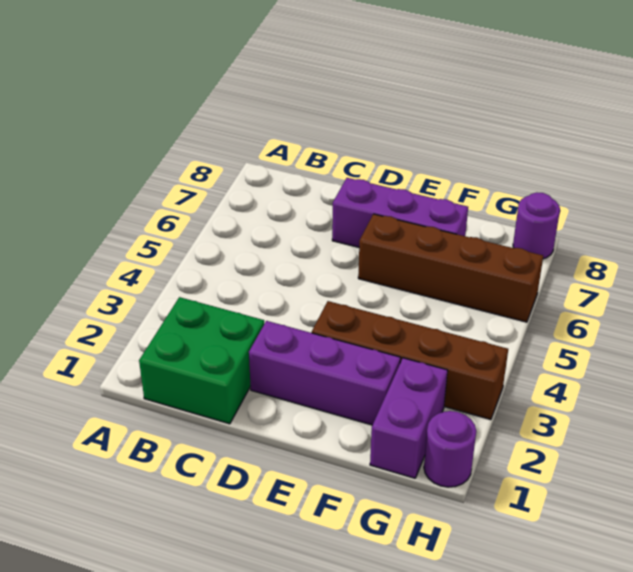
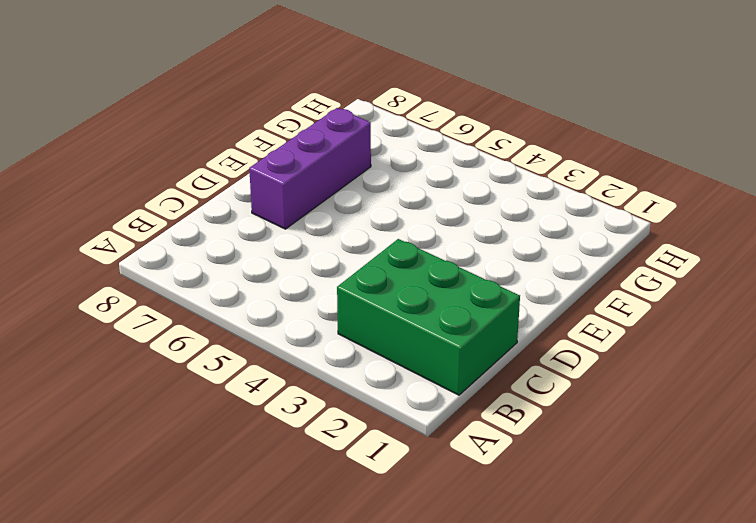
green 2x3 brick [337,239,520,395] -> green 2x2 brick [139,297,264,424]
none -> purple 1x3 brick [249,321,400,425]
none -> brown 1x4 brick [312,301,508,420]

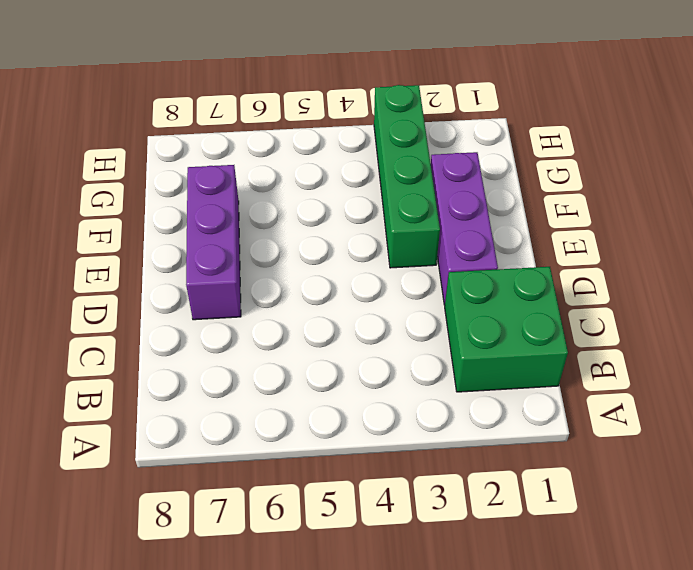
green 1x4 brick [374,85,440,268] -> brown 1x4 brick [312,301,508,420]
none -> brown 1x4 brick [358,214,543,322]
none -> purple 1x2 brick [370,358,448,478]

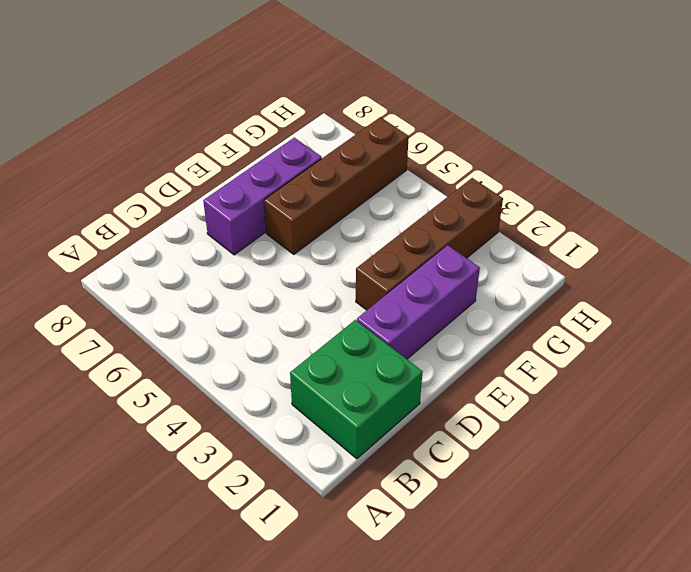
none -> purple 1x2 brick [370,358,448,478]
none -> purple 1x1 round brick [424,411,476,487]

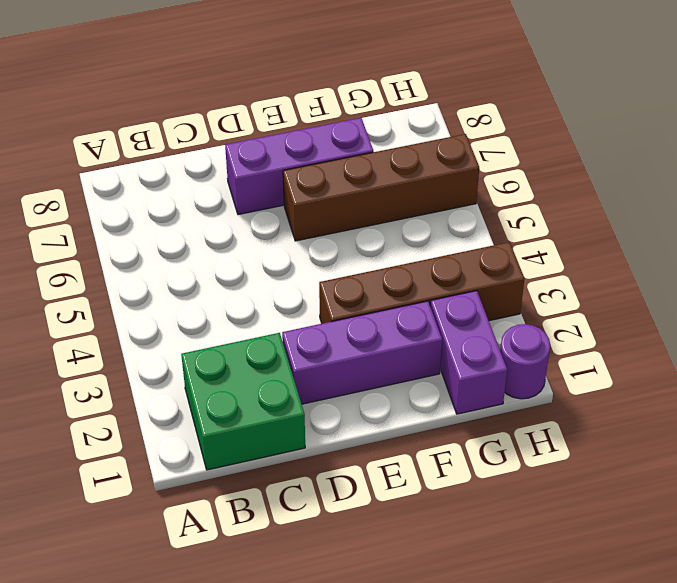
none -> purple 1x1 round brick [513,192,560,259]

